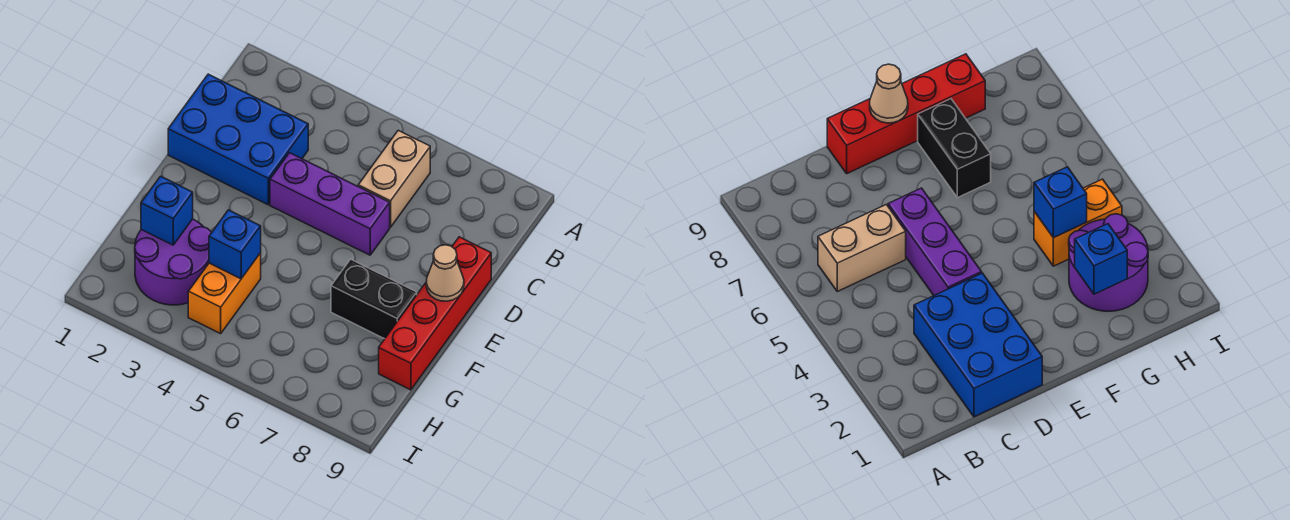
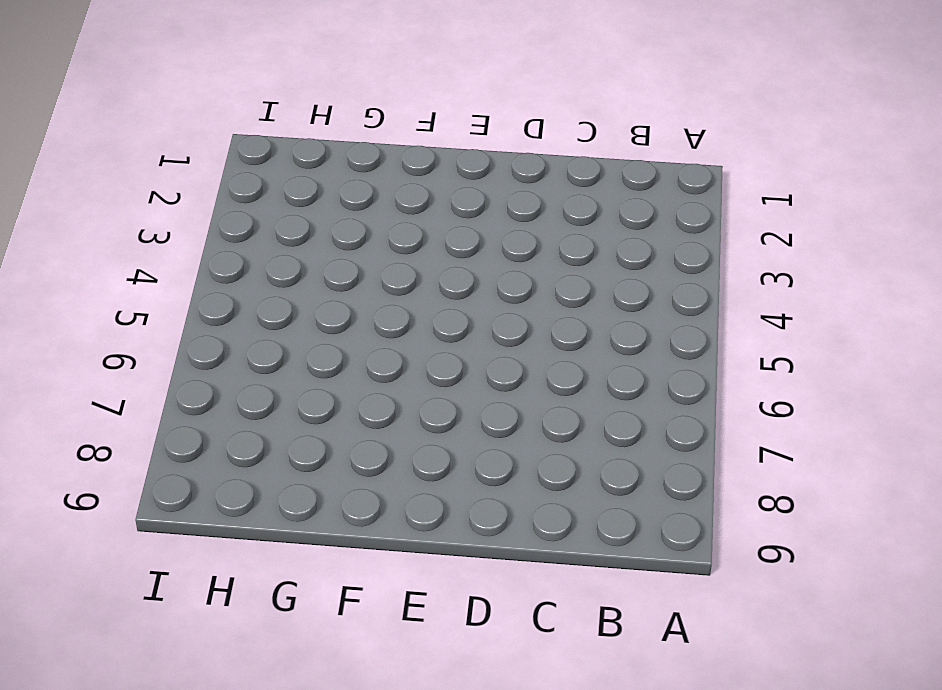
none -> tan 1x2 brick [358,130,430,227]
none -> blue 2x3 brick [168,74,308,205]

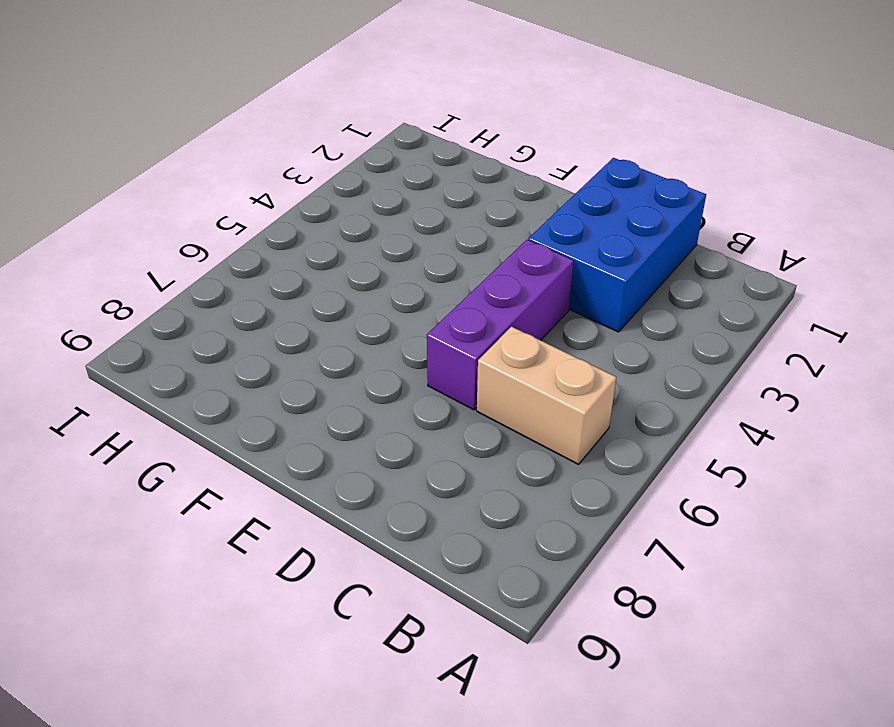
none -> red 1x4 brick [379,237,491,390]
none -> black 1x2 brick [331,259,417,339]

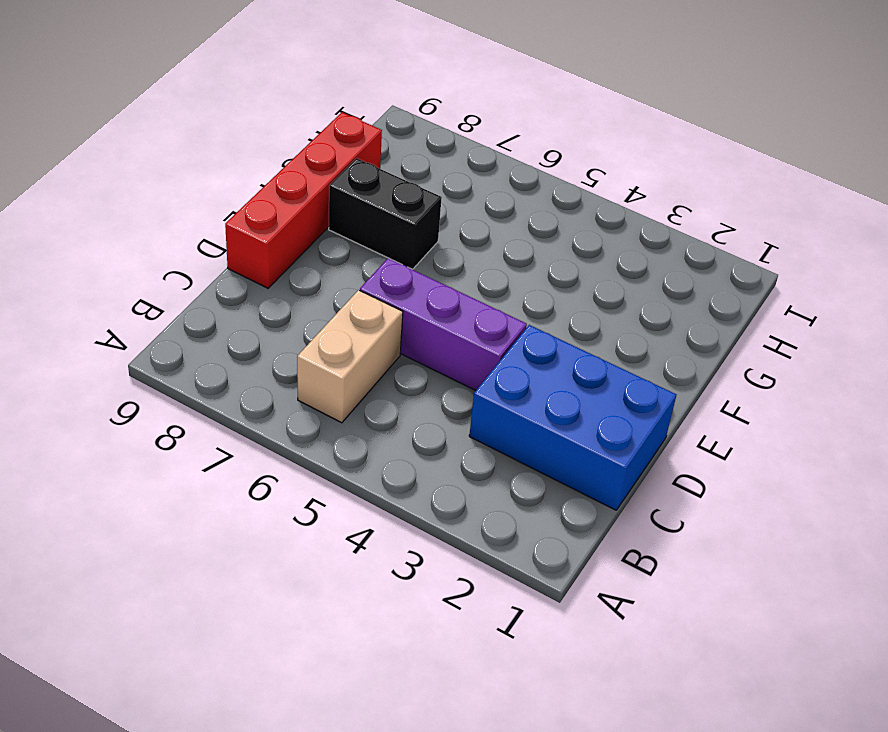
none -> purple 2x2 round brick [135,219,212,305]
none -> orange 1x2 brick [188,253,261,334]

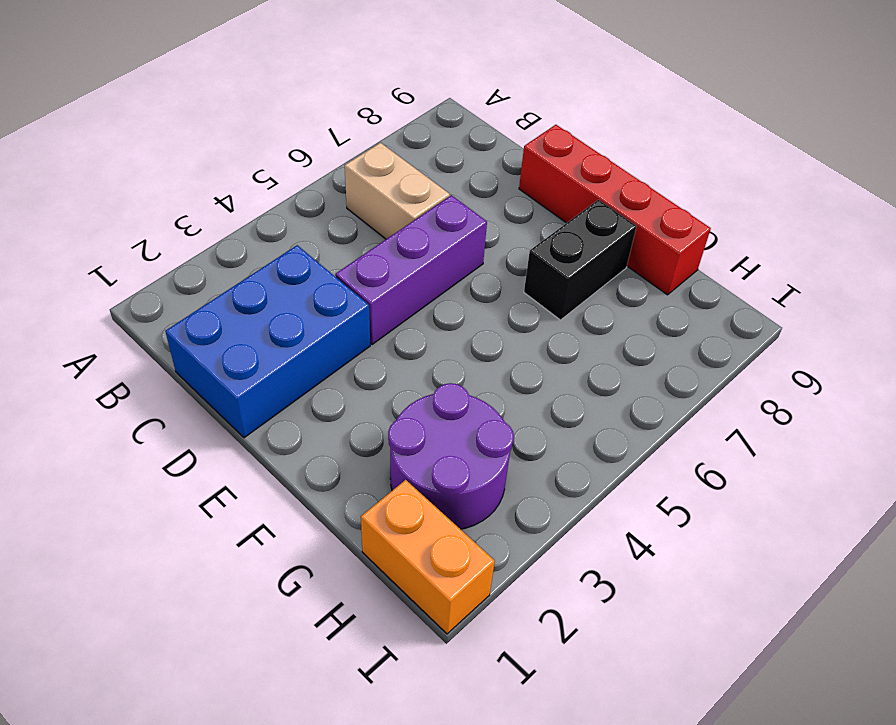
orange 1x2 brick [361,480,495,634] -> orange 1x2 brick moved to [188,253,261,334]
none -> tan 1x1 cone [426,245,464,301]
none -> blue 1x1 brick [141,176,193,245]

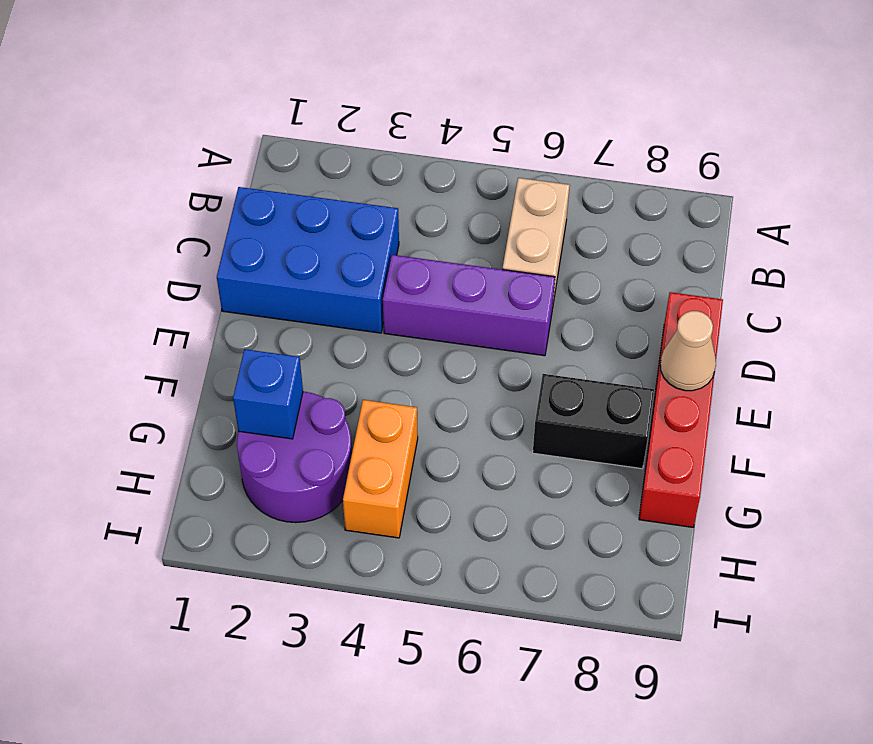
none -> blue 1x1 brick [209,210,261,279]

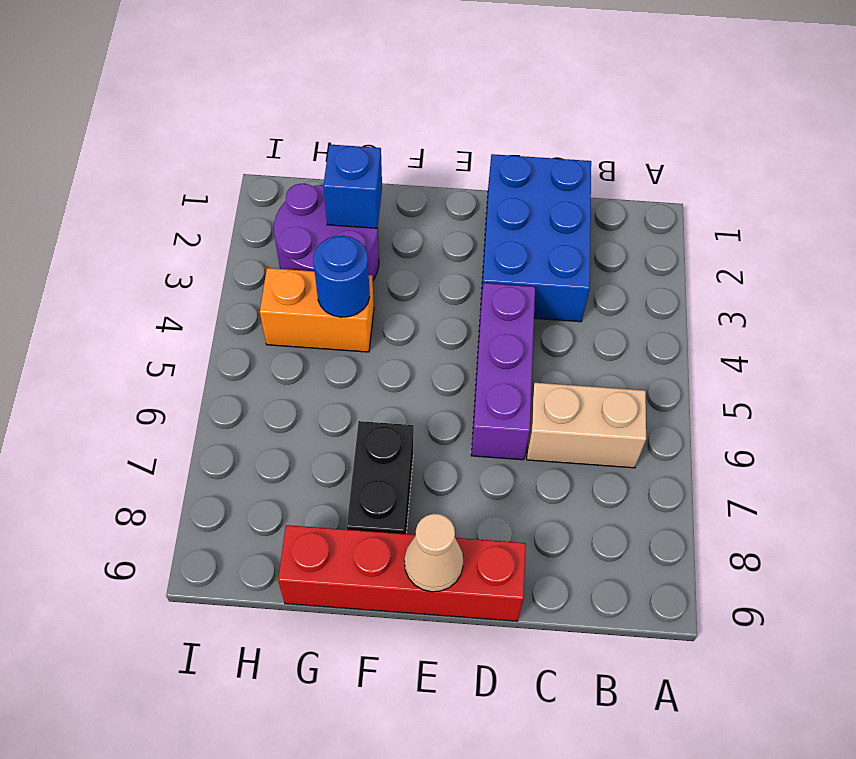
blue 1x1 round brick [313,236,370,317] -> blue 1x1 brick [209,210,261,279]

